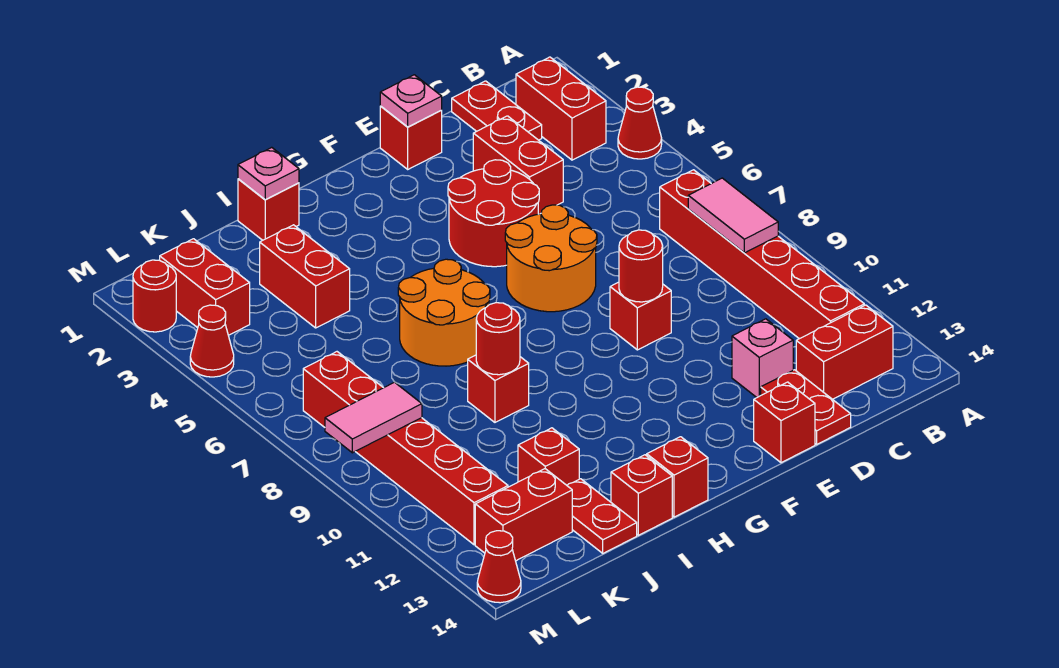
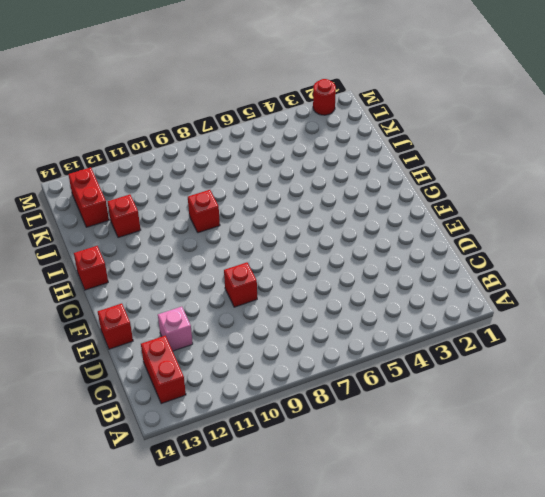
none -> red 1x1 cone [618,87,662,159]
none -> red 1x2 brick [516,57,606,160]
none -> red 1x6 brick [660,170,864,339]
none -> red 1x2 plate [452,81,542,140]

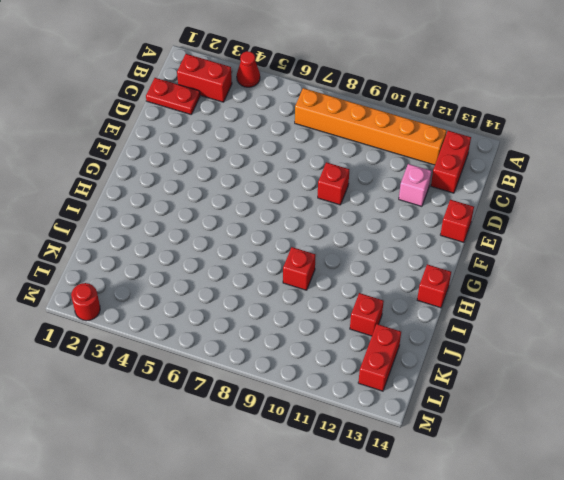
orange 1x6 brick [295,88,447,165] -> red 1x6 brick [660,170,864,339]
none -> red 1x2 brick [473,116,563,214]
none -> red 1x2 plate [761,370,851,444]
none -> red 1x1 brick [380,106,442,169]
none -> red 2x2 round brick [448,160,539,267]

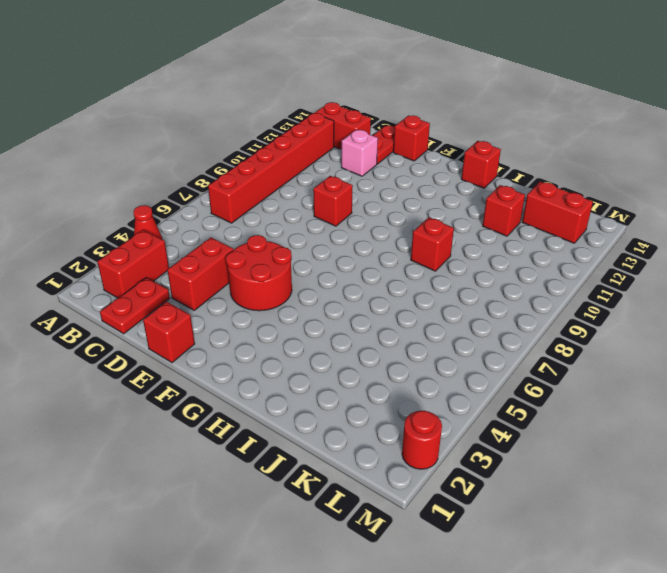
none -> orange 2x2 round brick [505,205,597,312]
none -> orange 2x2 round brick [398,259,490,366]
none -> red 1x1 brick [238,179,299,240]
none -> red 1x1 brick [611,455,672,535]

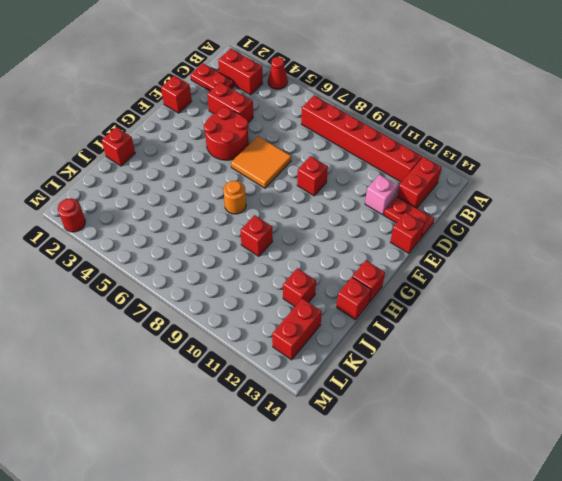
orange 2x2 tile [231,136,291,188] -> orange 2x2 round brick [505,205,597,312]
orange 1x1 round brick [223,181,246,214] -> orange 2x2 round brick [398,259,490,366]
none -> red 1x2 brick [260,225,350,328]
none -> red 1x2 plate [567,479,637,553]
none -> red 1x2 brick [160,239,250,335]
none -> red 1x6 brick [303,352,508,545]

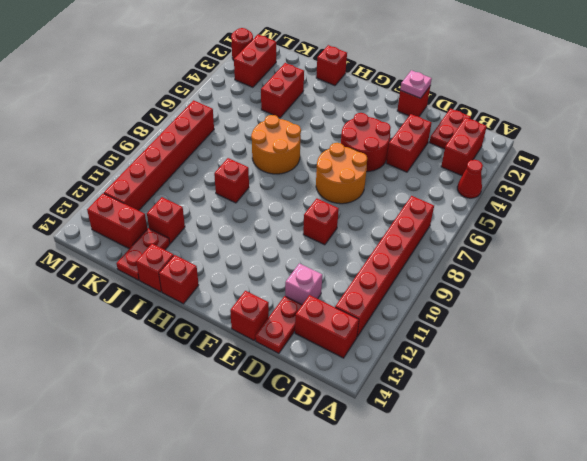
none -> red 1x1 cone [190,305,234,377]
none -> red 1x1 cone [477,531,521,603]
none -> pink 1x2 tile [688,178,778,253]
none -> red 1x1 round brick [619,230,663,302]

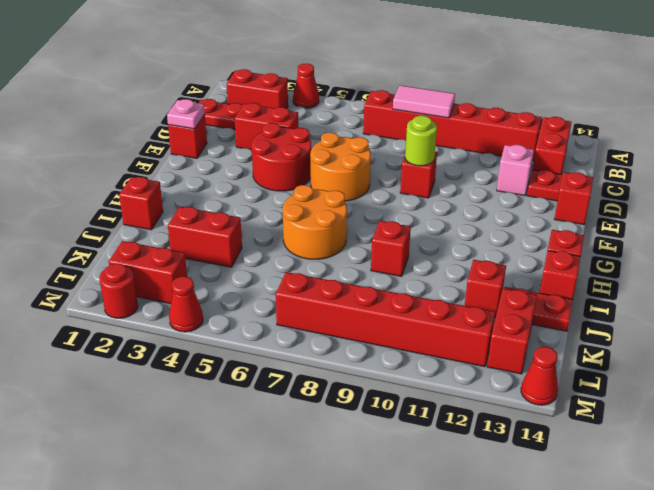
lime 1x1 round brick [405,116,437,166] -> red 1x1 round brick [619,230,663,302]
none -> pink 1x1 plate [238,147,299,200]
none -> red 1x1 round brick [476,303,520,375]
none -> pink 1x2 tile [325,382,422,453]

